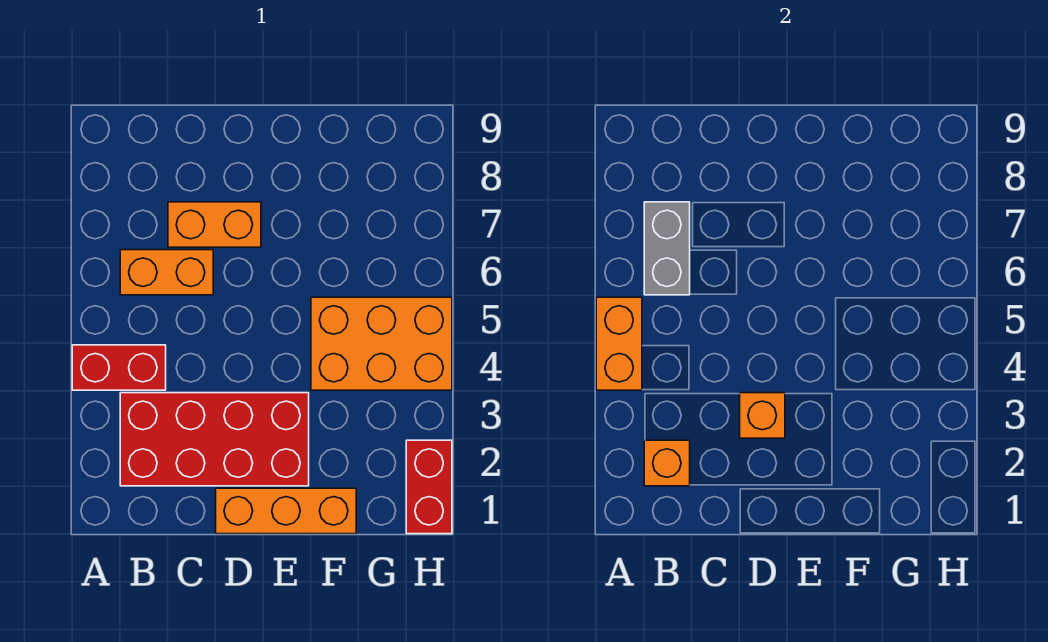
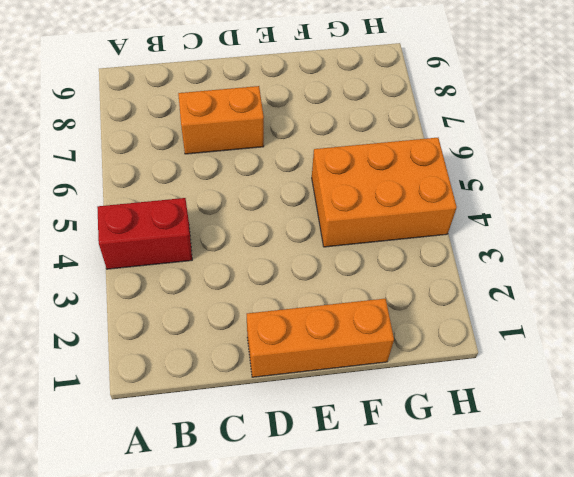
none -> red 2x4 brick [120,393,309,486]
none -> orange 1x2 brick [120,250,213,295]

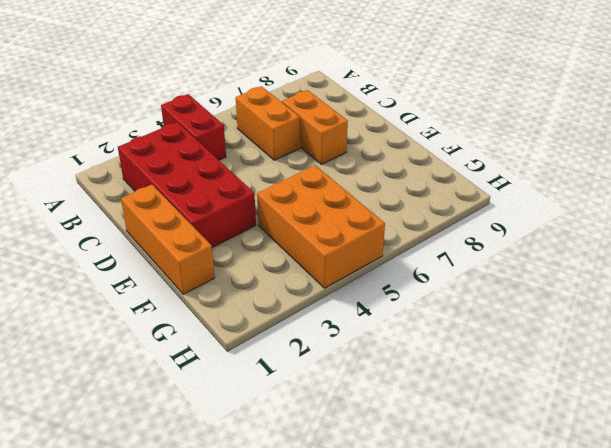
none -> red 1x2 brick [406,440,452,534]
none -> orange 1x2 brick [596,297,642,390]

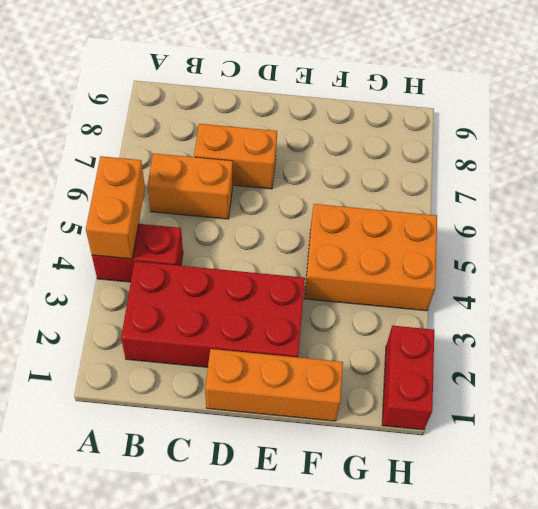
none -> orange 1x1 brick [644,440,690,486]
none -> grey 1x2 brick [644,202,690,295]

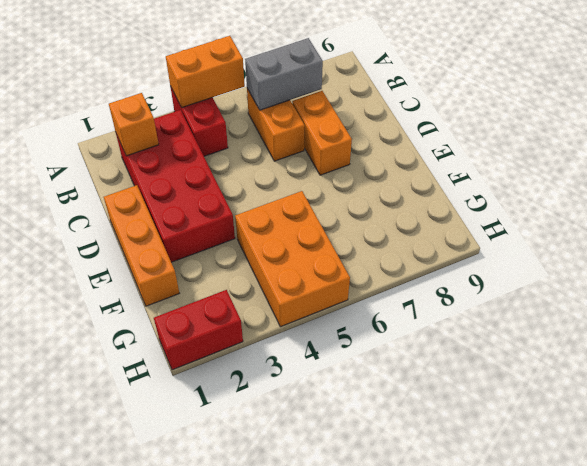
none -> orange 1x1 brick [740,393,785,438]

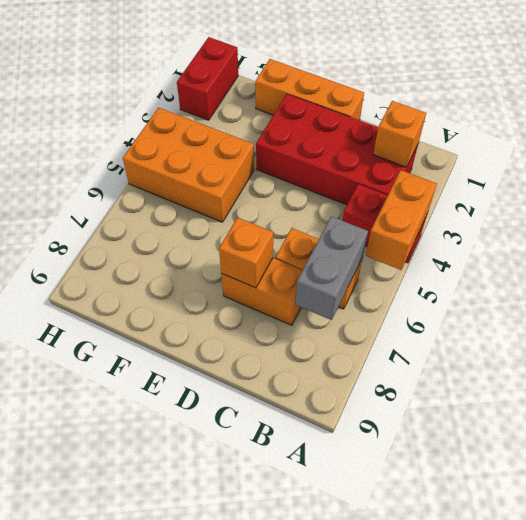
orange 1x1 brick [219,218,273,288] -> orange 1x1 brick moved to [740,393,785,438]

